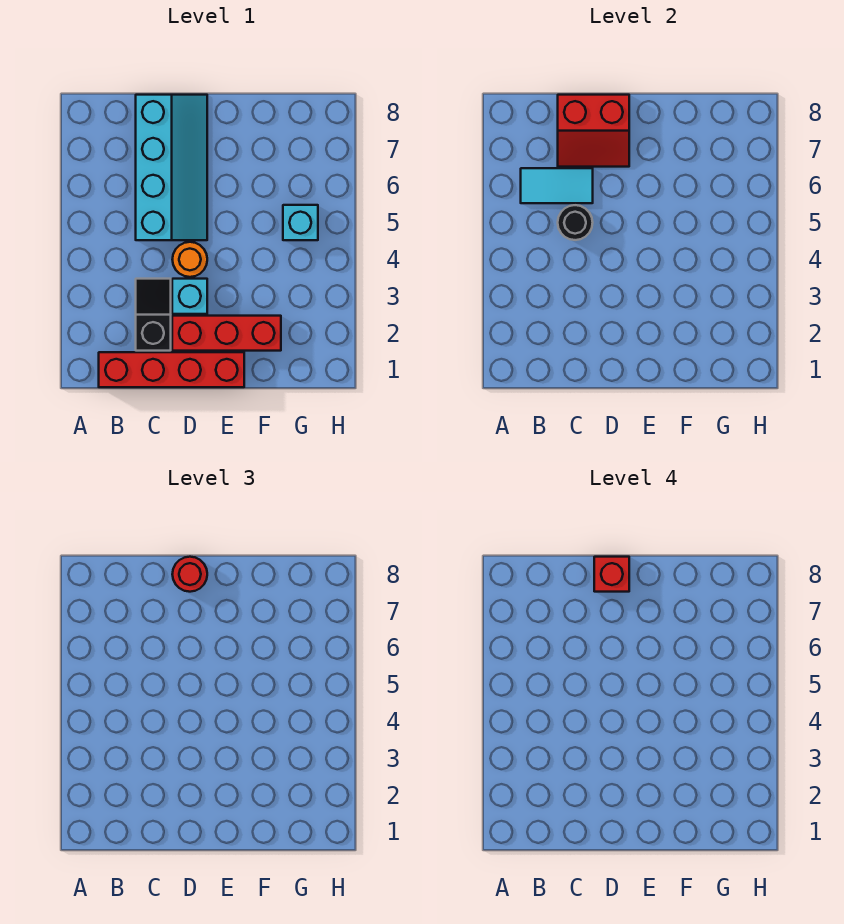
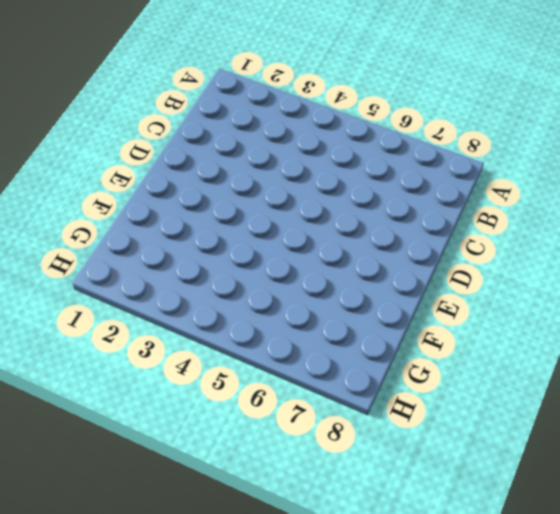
none -> red 1x4 brick [99,352,244,387]
none -> black 1x2 slope [136,279,171,351]
none -> cyan 2x4 slope [136,95,207,240]

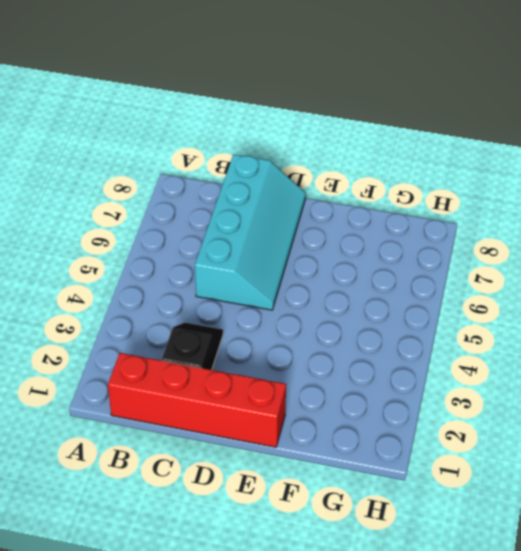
none -> red 1x3 brick [172,316,281,351]
none -> cyan 1x1 brick [172,279,207,314]
none -> orange 1x1 round brick [172,242,207,277]

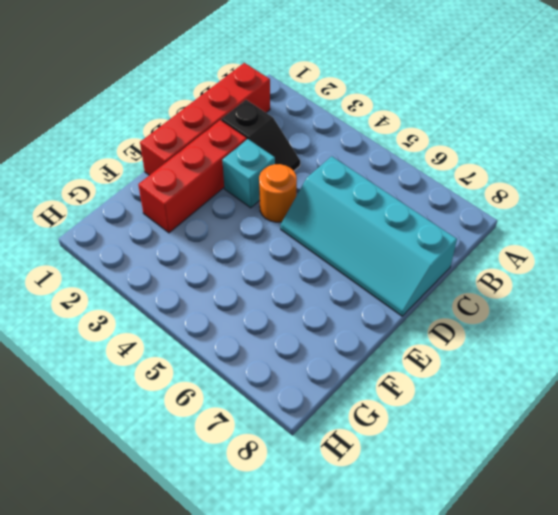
none -> cyan 1x1 brick [283,205,318,240]
none -> cyan 1x2 tile [521,168,593,203]
none -> black 1x1 round brick [558,205,593,240]

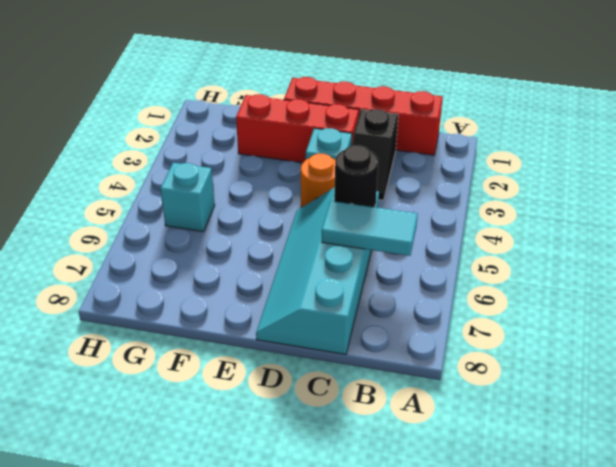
none -> red 2x2 slope [558,95,629,167]
none -> red 1x1 round brick [172,557,207,592]
none -> red 1x1 brick [594,557,629,592]

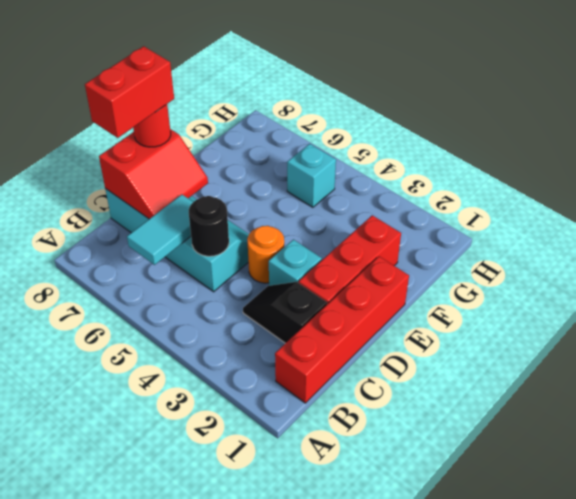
red 1x2 brick [85,46,174,138] -> red 1x1 brick [594,557,629,592]

